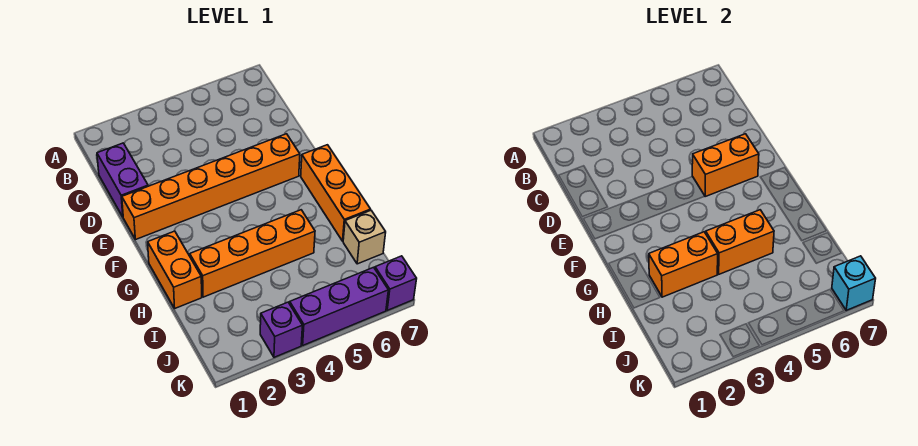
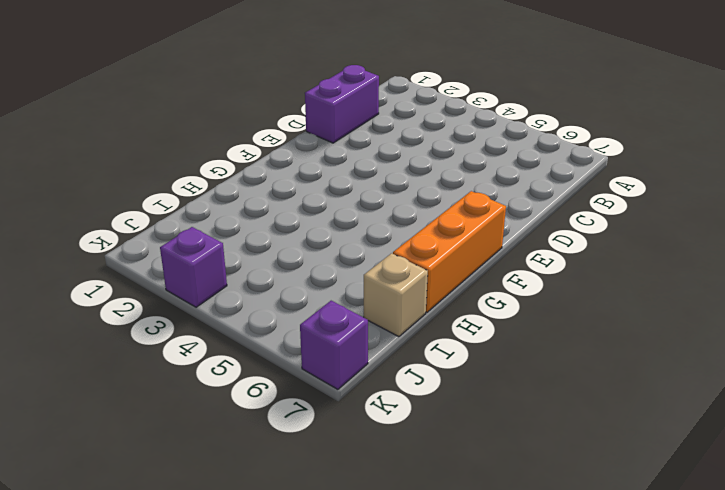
none -> orange 1x6 brick [122,134,300,240]
none -> orange 1x2 brick [148,231,202,308]
none -> orange 1x4 brick [190,210,315,297]

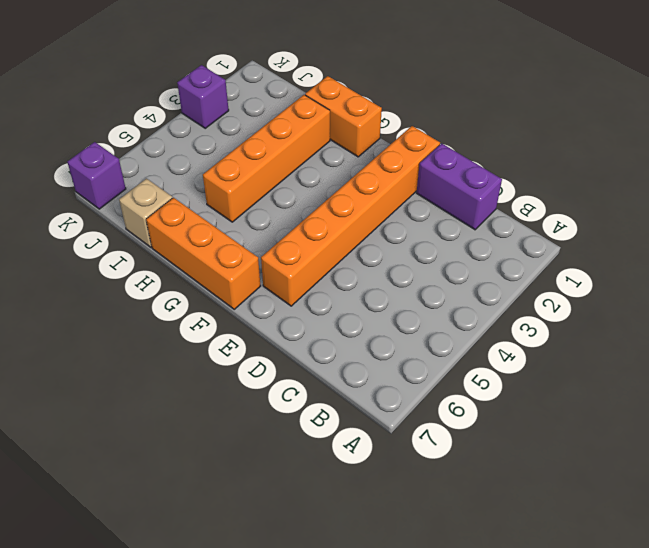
none -> purple 1x3 brick [290,267,388,345]
none -> orange 1x2 brick [692,134,759,197]
none -> orange 1x2 brick [649,232,718,297]

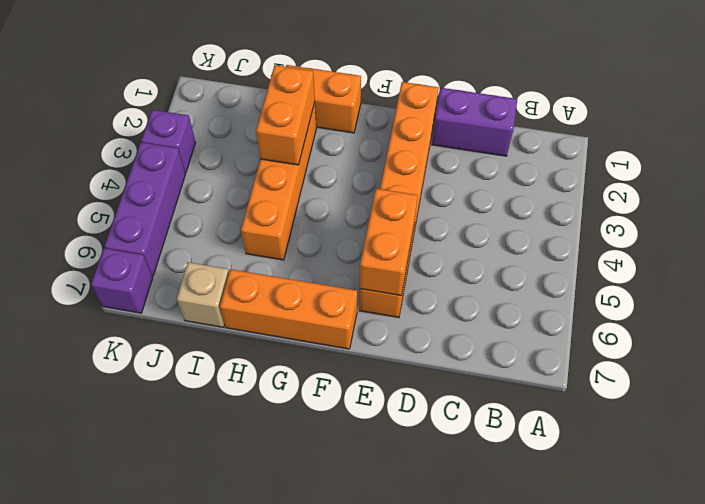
none -> orange 1x2 brick [706,210,774,274]
none -> cyan 1x1 brick [832,256,876,310]

